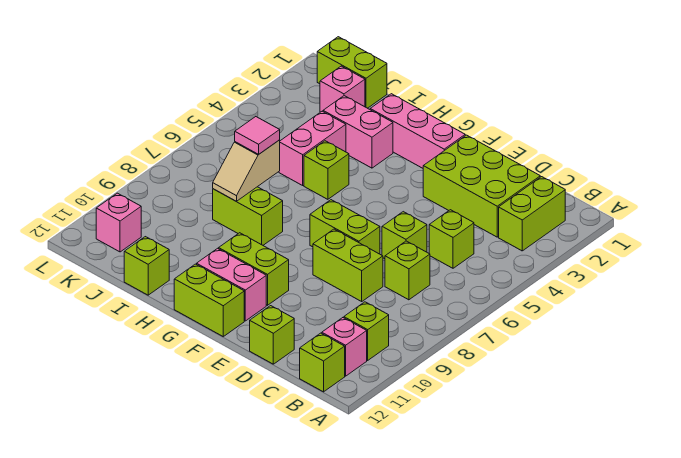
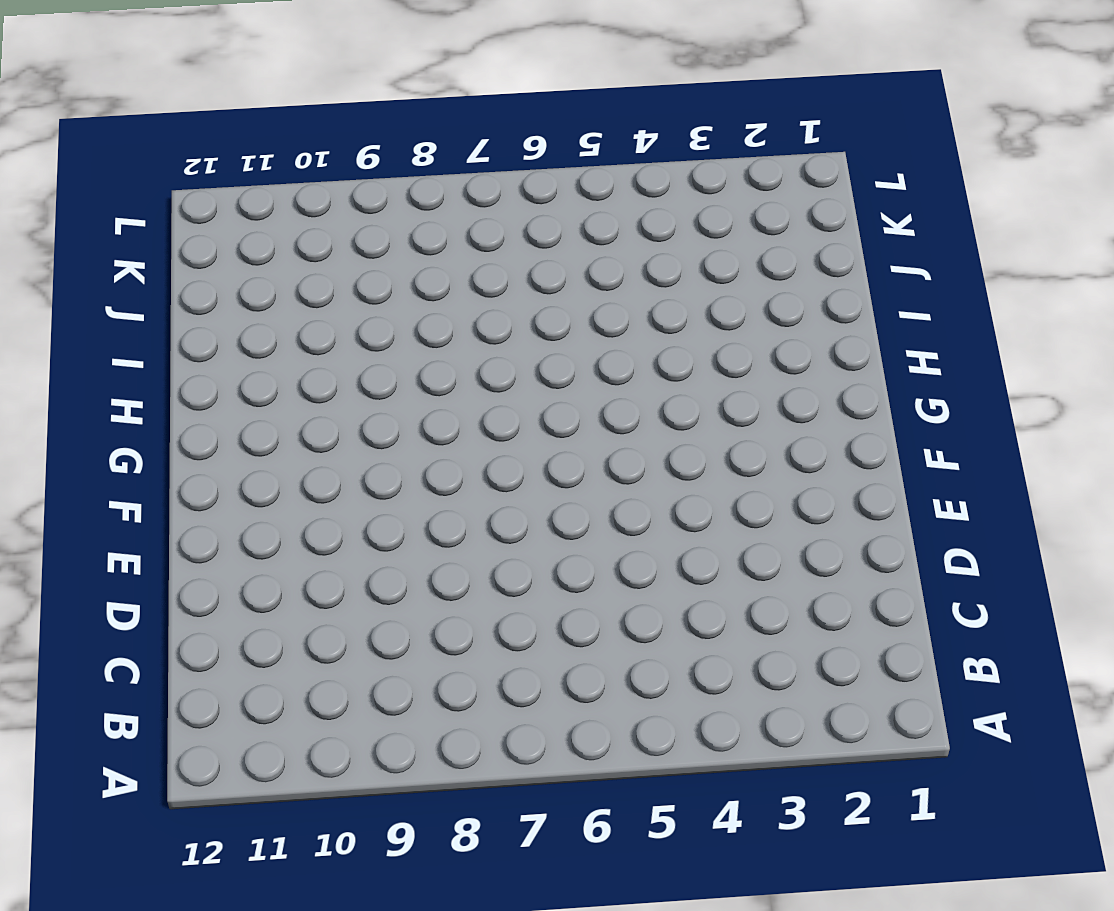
none -> lime 1x2 brick [499,177,565,251]
none -> lime 1x1 brick [344,302,389,360]
none -> pink 1x1 brick [322,318,367,376]

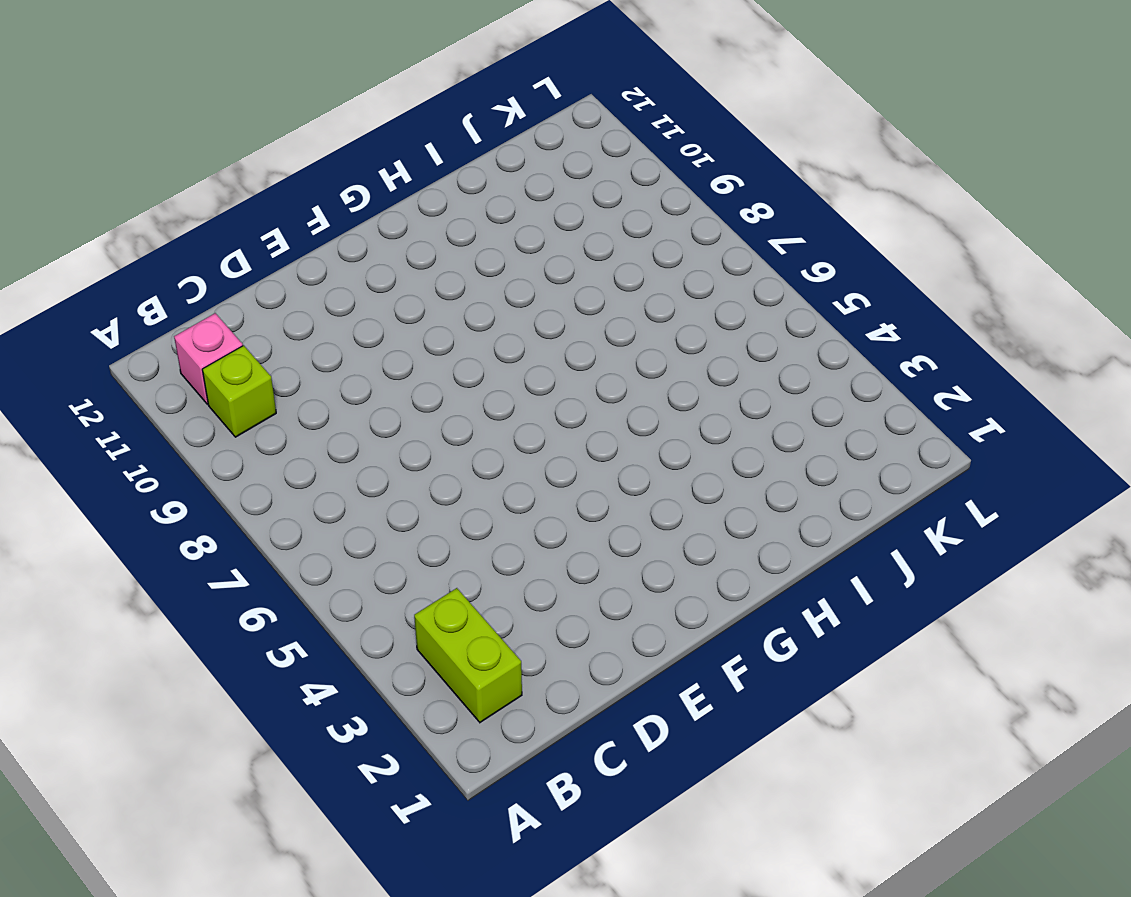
none -> lime 1x1 brick [300,333,345,392]
none -> lime 2x3 brick [423,135,540,237]
none -> lime 1x1 brick [429,210,474,268]

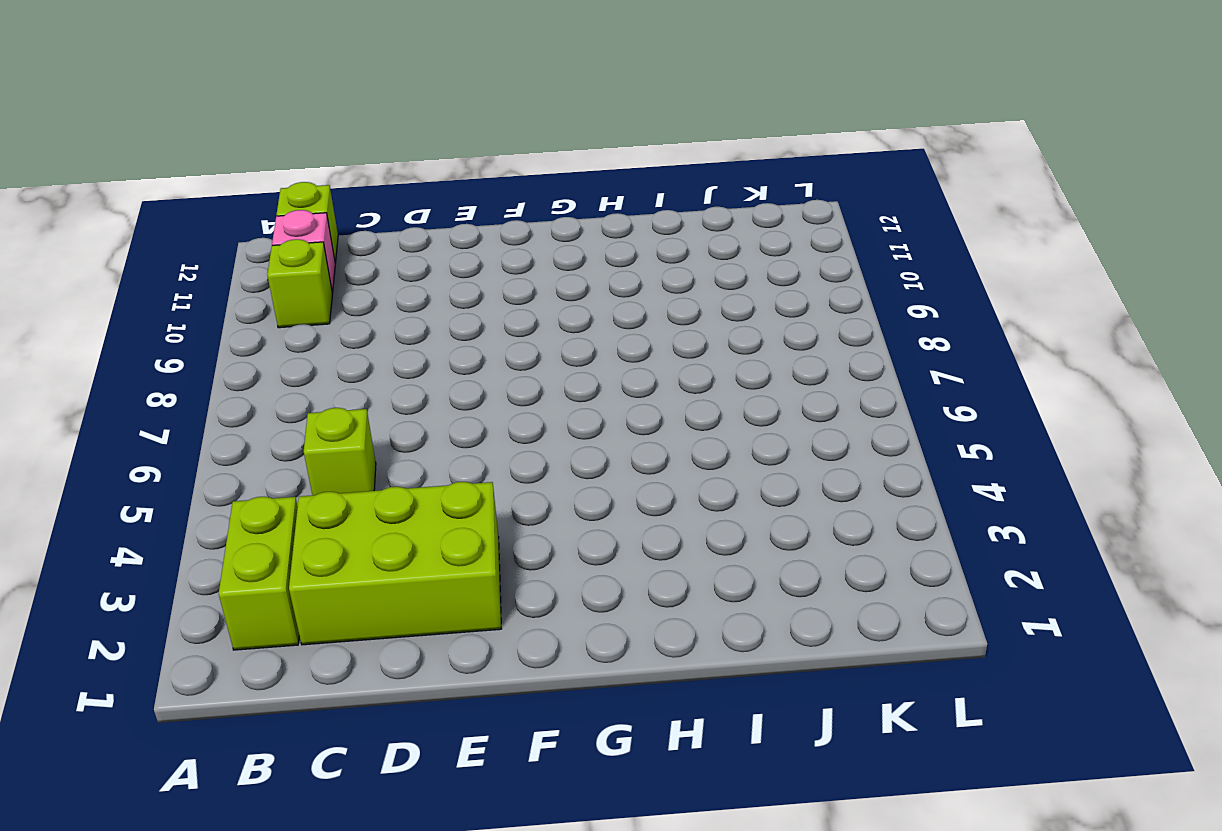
none -> lime 1x1 brick [385,241,430,300]
none -> lime 1x1 brick [382,212,427,259]
none -> lime 1x2 brick [313,229,383,301]

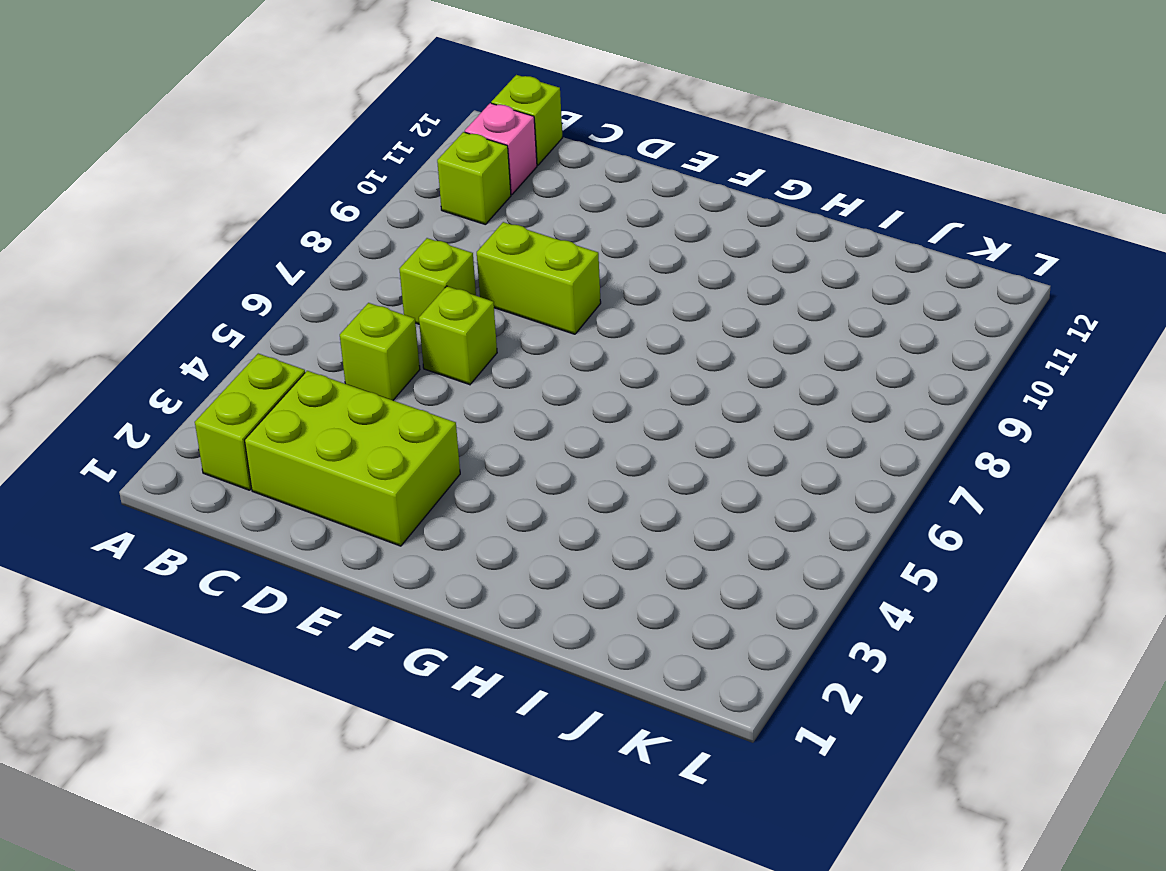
none -> lime 1x1 brick [250,306,294,364]
none -> lime 1x2 brick [310,200,380,254]
none -> pink 1x3 brick [370,94,465,168]

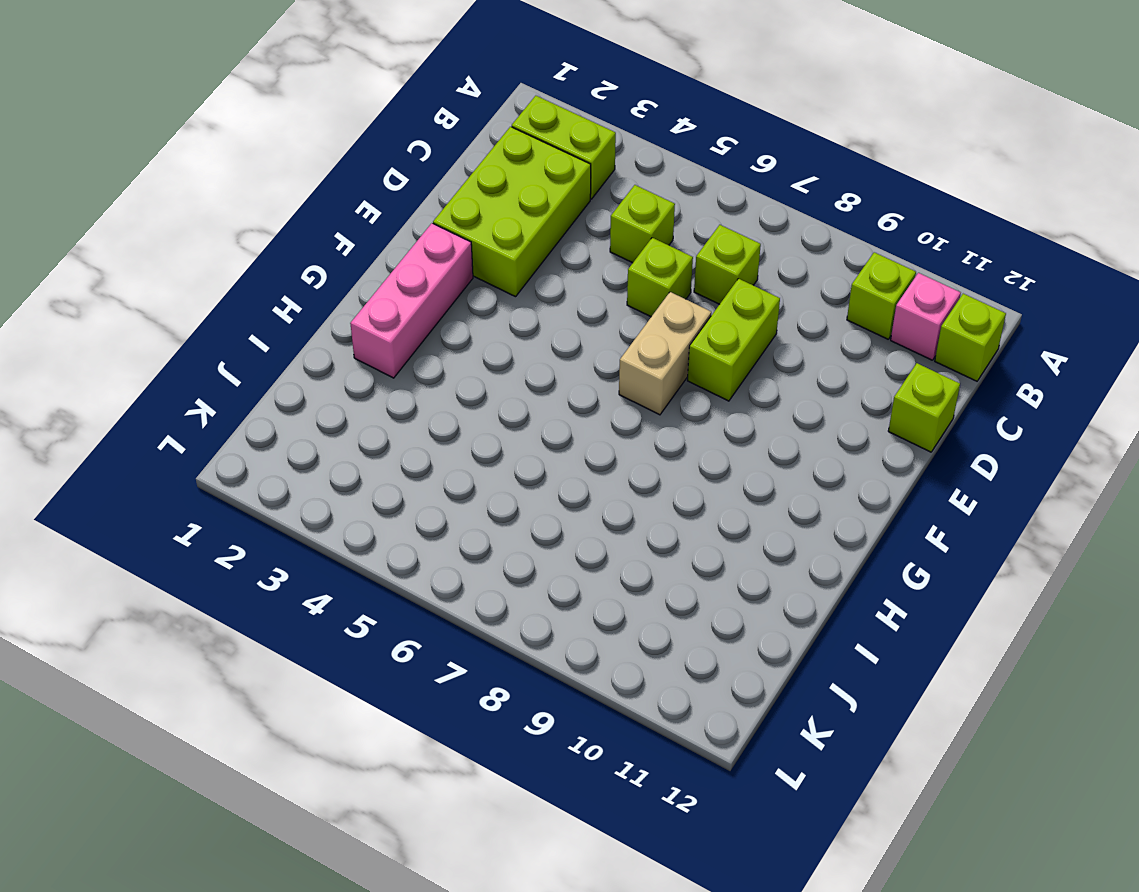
tan 1x2 brick [619,292,711,415] -> lime 1x2 brick [310,200,380,254]
none -> lime 1x2 brick [219,233,289,305]
none -> pink 1x2 brick [197,248,266,321]
none -> lime 1x2 brick [174,264,244,336]

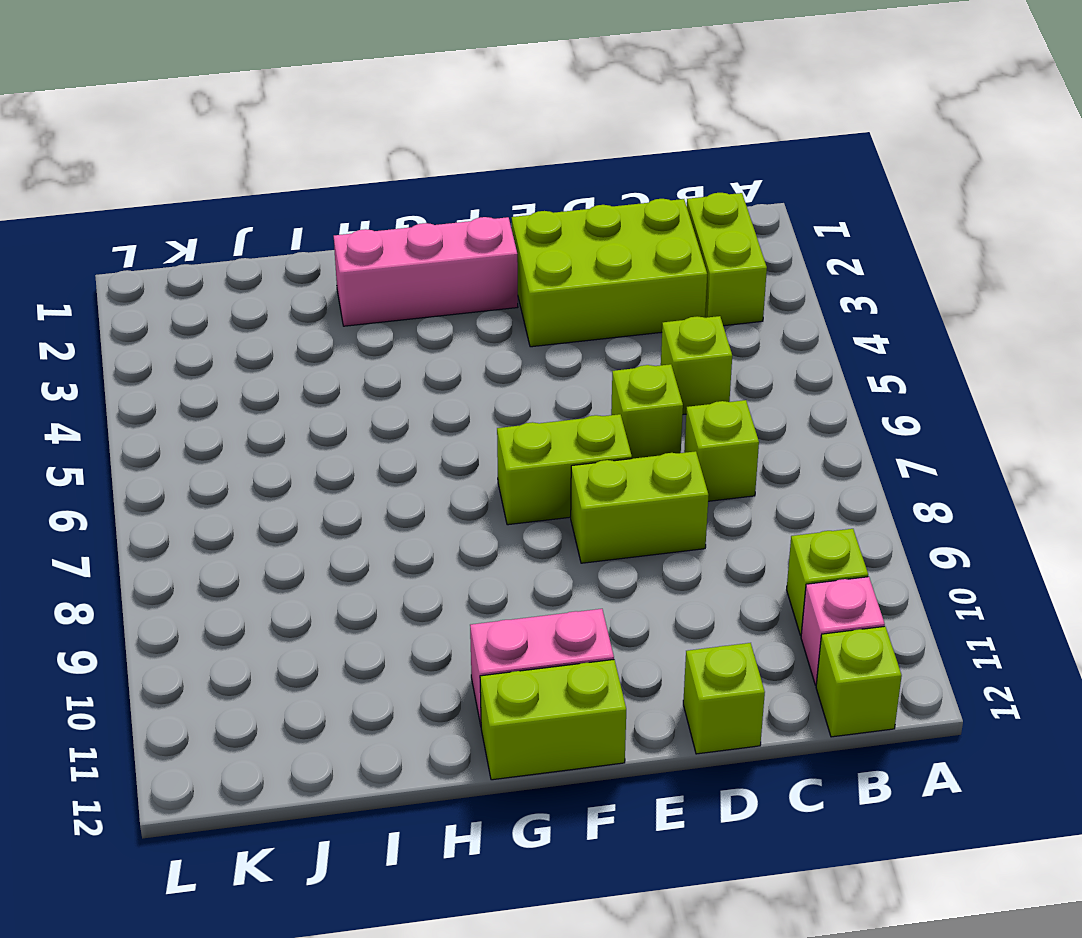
none -> lime 1x2 brick [219,233,289,305]
none -> pink 1x2 brick [323,96,393,168]
none -> lime 1x1 brick [304,141,349,199]

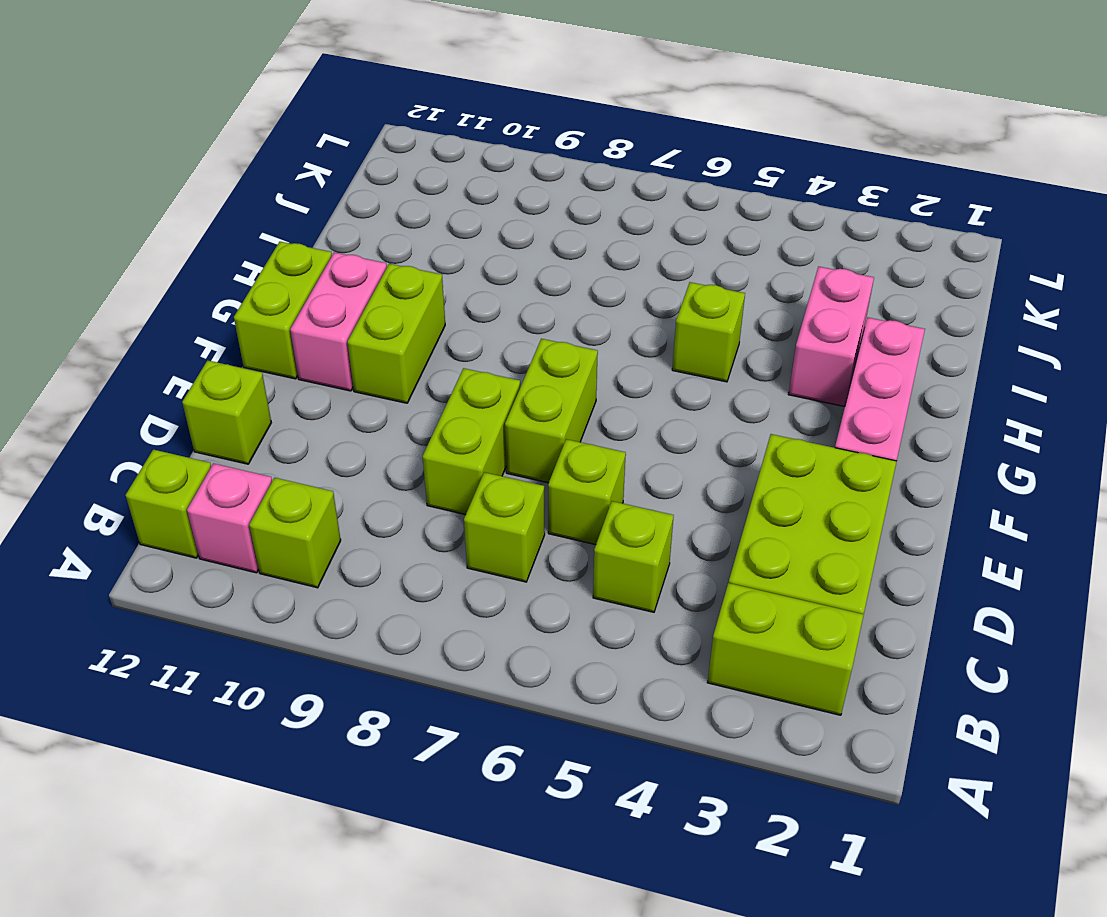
none -> lime 1x2 brick [213,187,283,245]
none -> pink 1x2 brick [279,111,346,185]
none -> lime 1x1 brick [124,237,169,295]

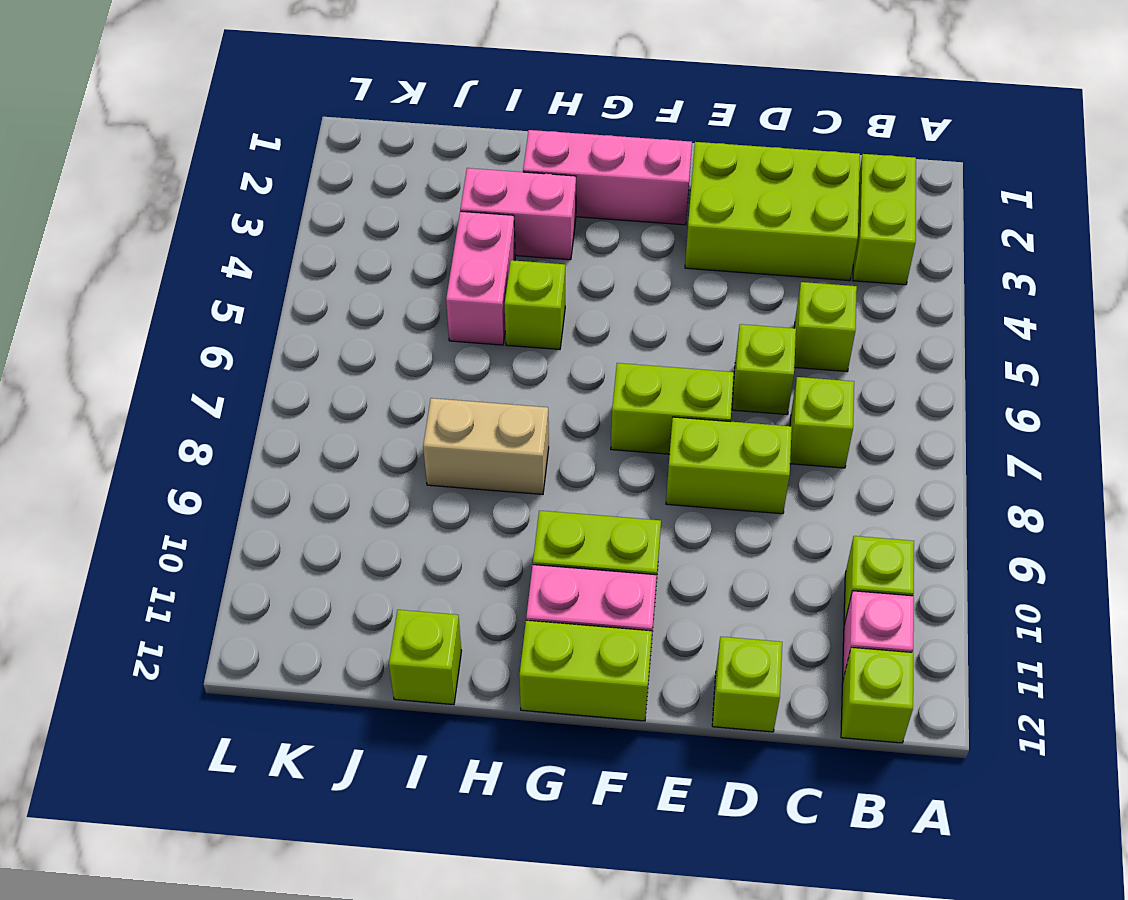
tan 1x2 brick [423,398,549,494] -> lime 1x2 brick [213,187,283,245]
none -> lime 1x2 brick [317,37,387,108]
none -> pink 1x1 brick [320,66,365,112]
none -> pink 1x1 brick [96,193,141,252]

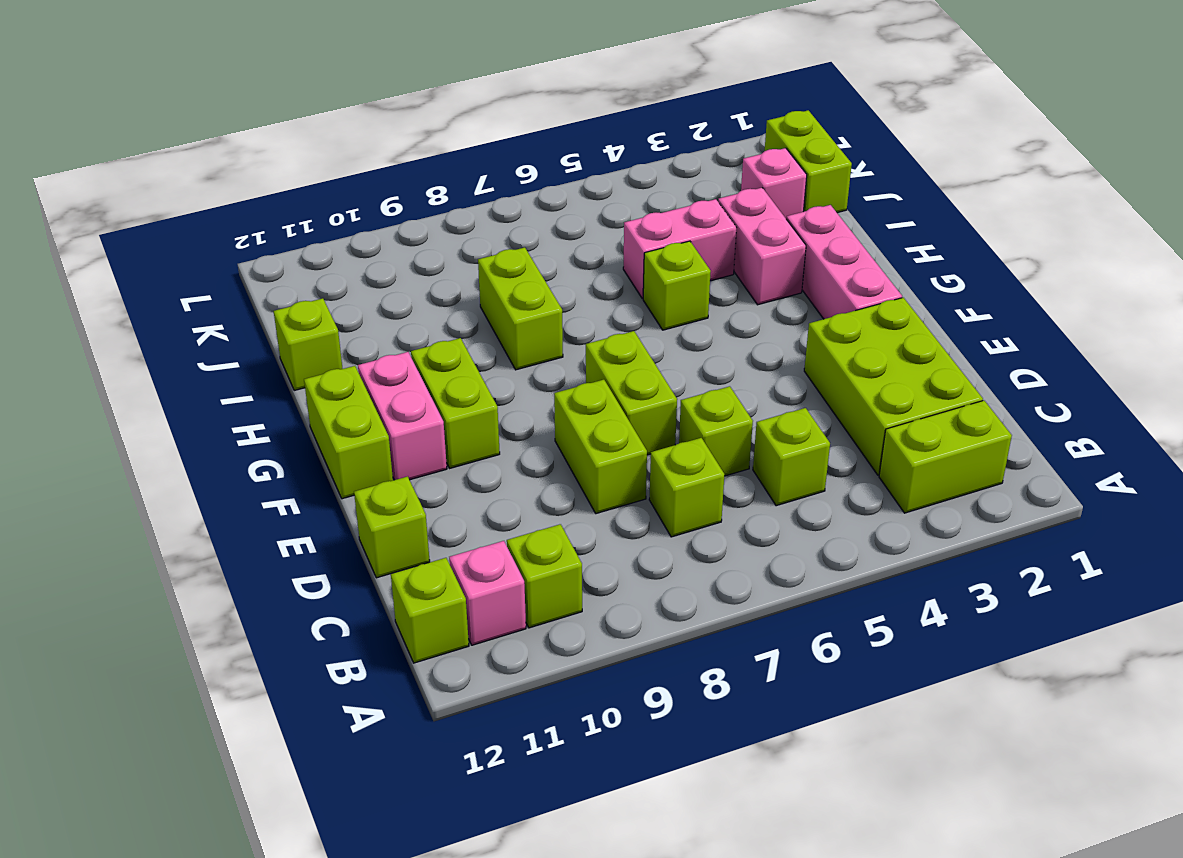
none -> pink 1x1 brick [96,193,141,252]
none -> tan 1x2 slope [213,140,280,201]
none -> pink 1x1 tile [235,117,280,154]

